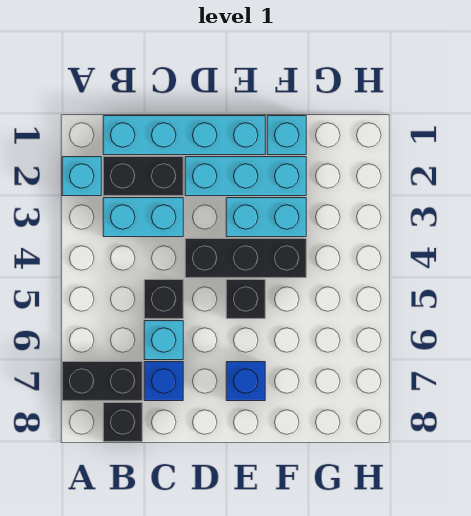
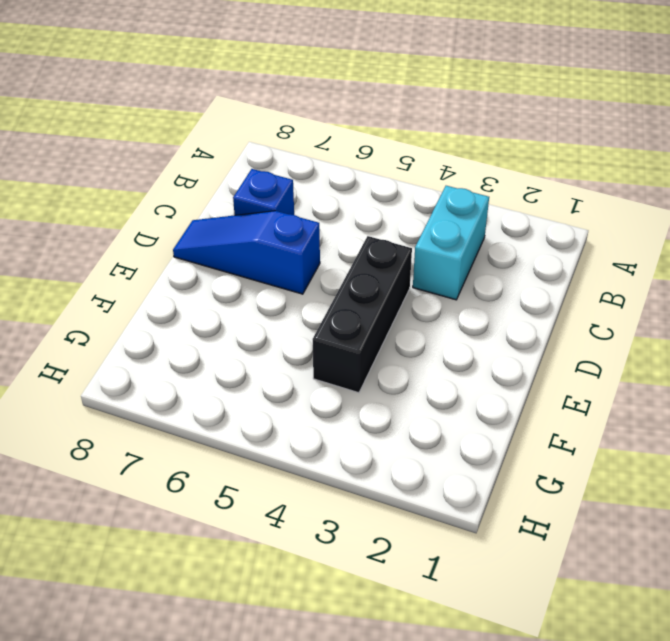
blue 1x3 slope [173,211,320,294] -> none
none -> cyan 1x1 brick [62,157,101,196]
none -> black 1x2 brick [62,362,142,401]
none -> cyan 1x4 brick [103,116,265,155]

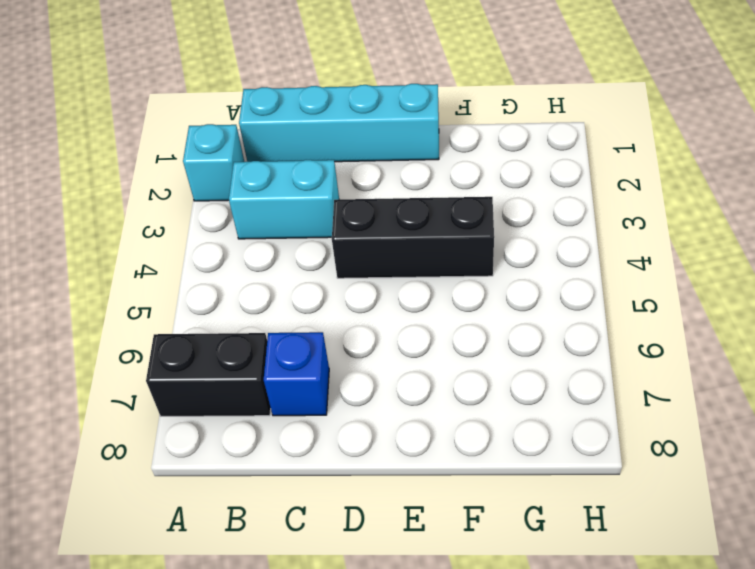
none -> black 1x2 brick [103,157,183,196]
none -> black 1x1 brick [103,403,142,442]
none -> black 1x1 brick [144,280,183,319]

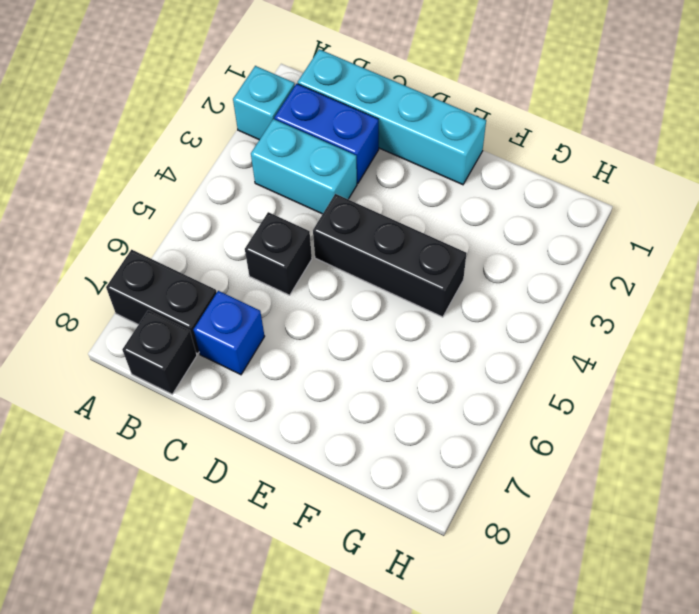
blue 1x2 brick [274,84,379,184] -> black 1x2 brick [103,157,183,196]
none -> cyan 1x1 brick [144,321,183,360]
none -> cyan 1x3 brick [185,157,306,196]
none -> cyan 1x2 brick [226,198,306,237]

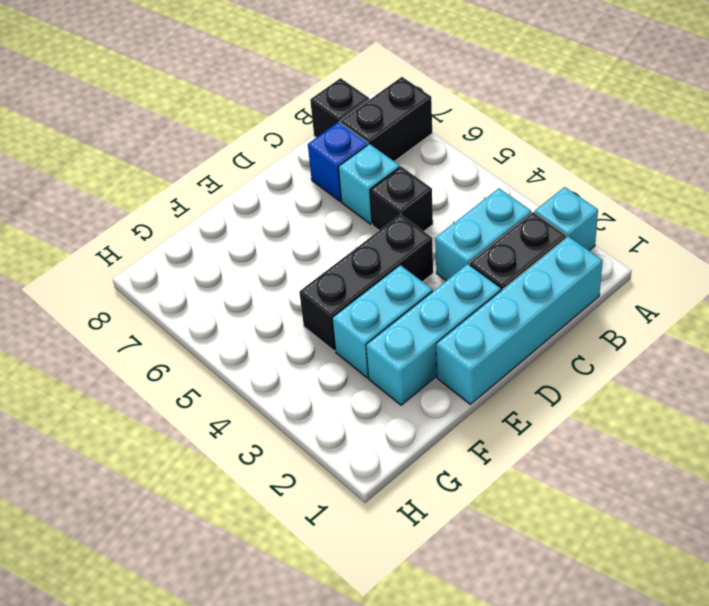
none -> black 1x1 brick [226,280,265,319]
none -> blue 1x1 brick [226,362,265,401]
none -> cyan 1x1 brick [267,116,306,155]

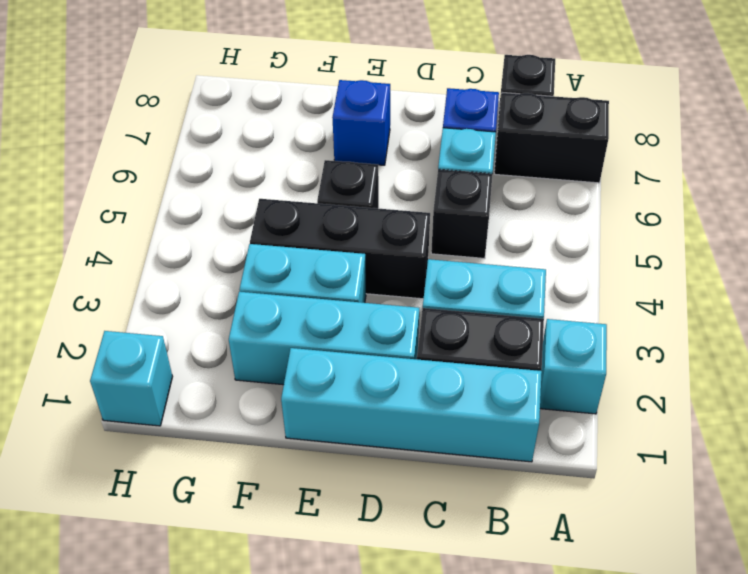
cyan 1x1 brick [90,331,173,426] -> cyan 1x1 brick moved to [267,116,306,155]

